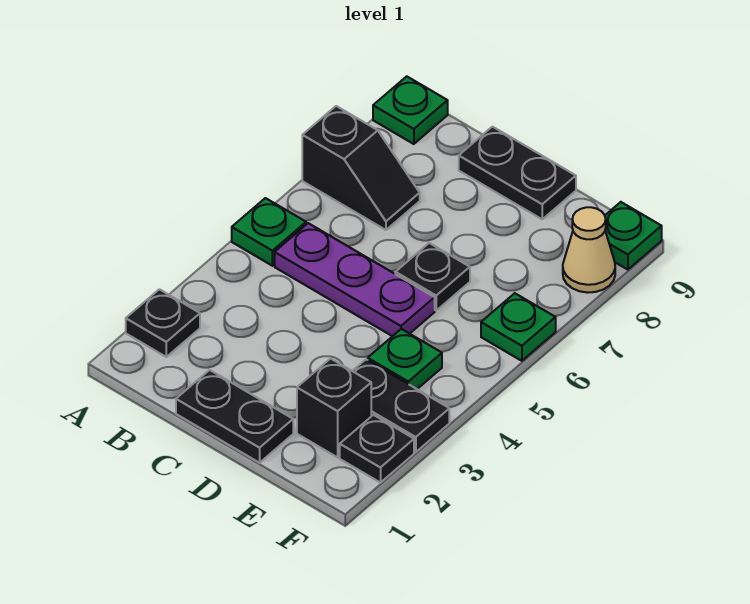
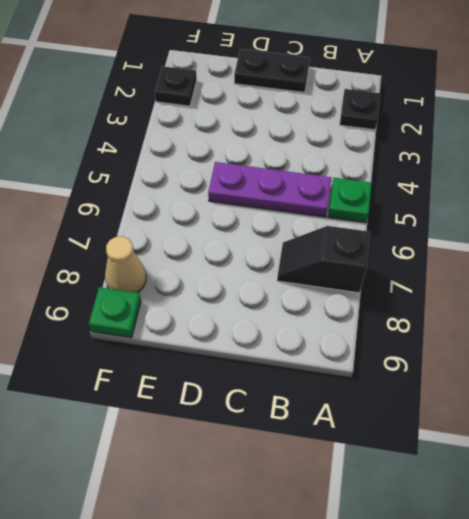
none -> green 1x1 plate [373,76,448,144]
none -> black 1x2 plate [459,127,576,219]
none -> black 1x1 plate [395,243,470,310]

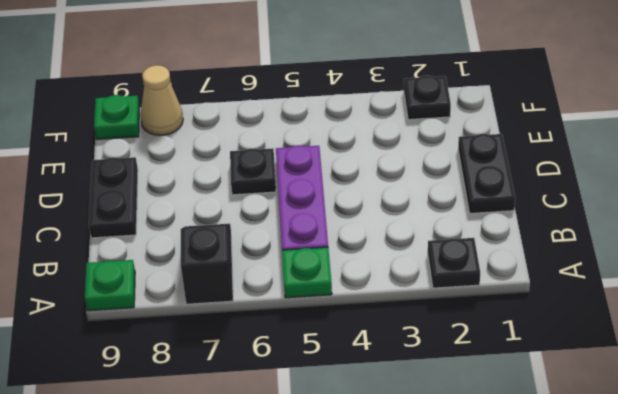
none -> black 1x1 brick [297,359,371,457]
none -> black 1x2 plate [353,360,449,452]
none -> green 1x1 plate [368,329,442,389]

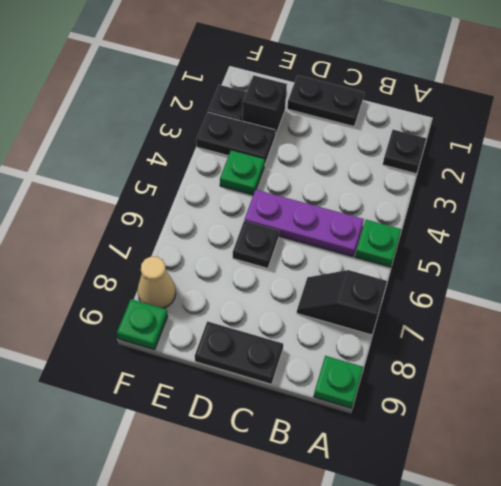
none -> green 1x1 plate [481,293,556,361]

